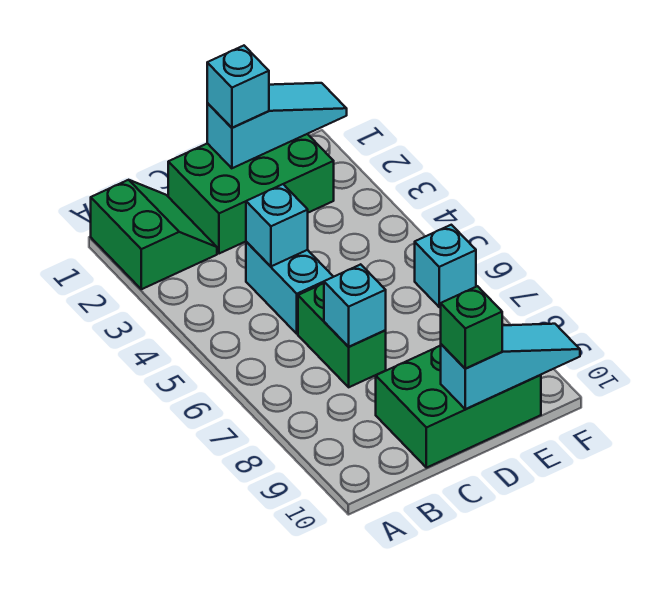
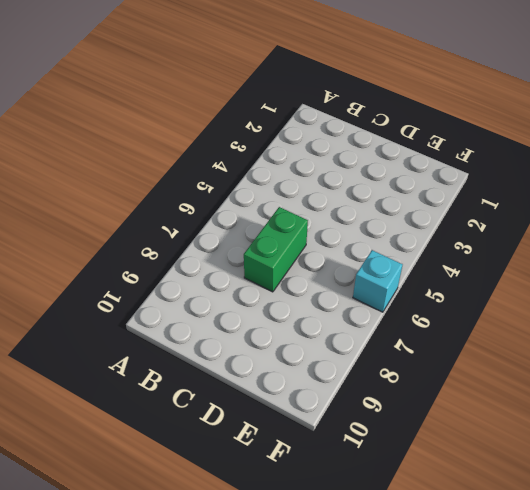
none -> green 2x2 slope [91,180,217,289]
none -> green 2x3 brick [168,134,334,254]
none -> cyan 1x2 brick [246,242,333,334]

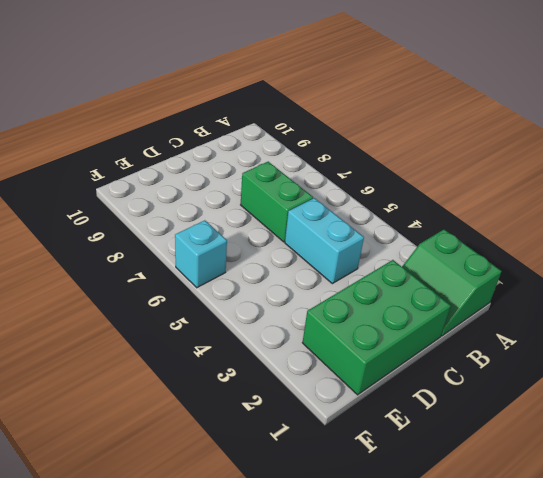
none -> green 2x3 brick [376,346,541,468]
none -> cyan 1x1 brick [246,184,308,266]
none -> cyan 1x1 brick [324,264,386,347]

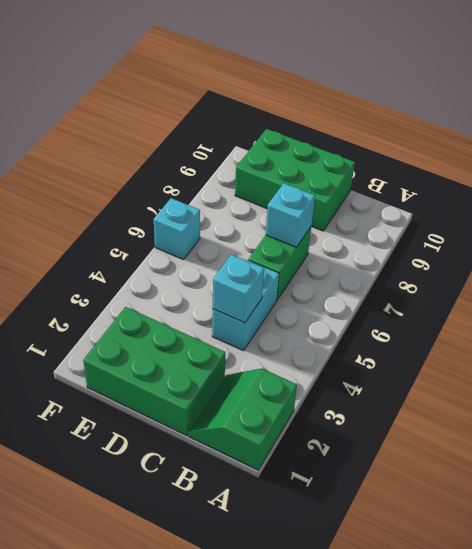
none -> cyan 1x3 slope [207,83,347,168]
none -> cyan 1x3 slope [441,324,580,409]
none -> cyan 1x1 brick [207,46,269,128]

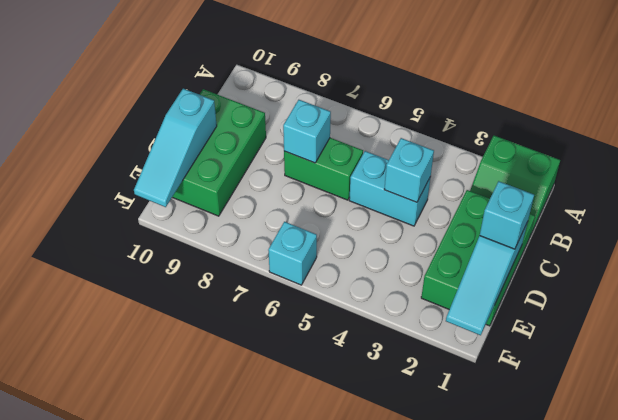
none -> green 1x1 brick [441,286,502,369]

